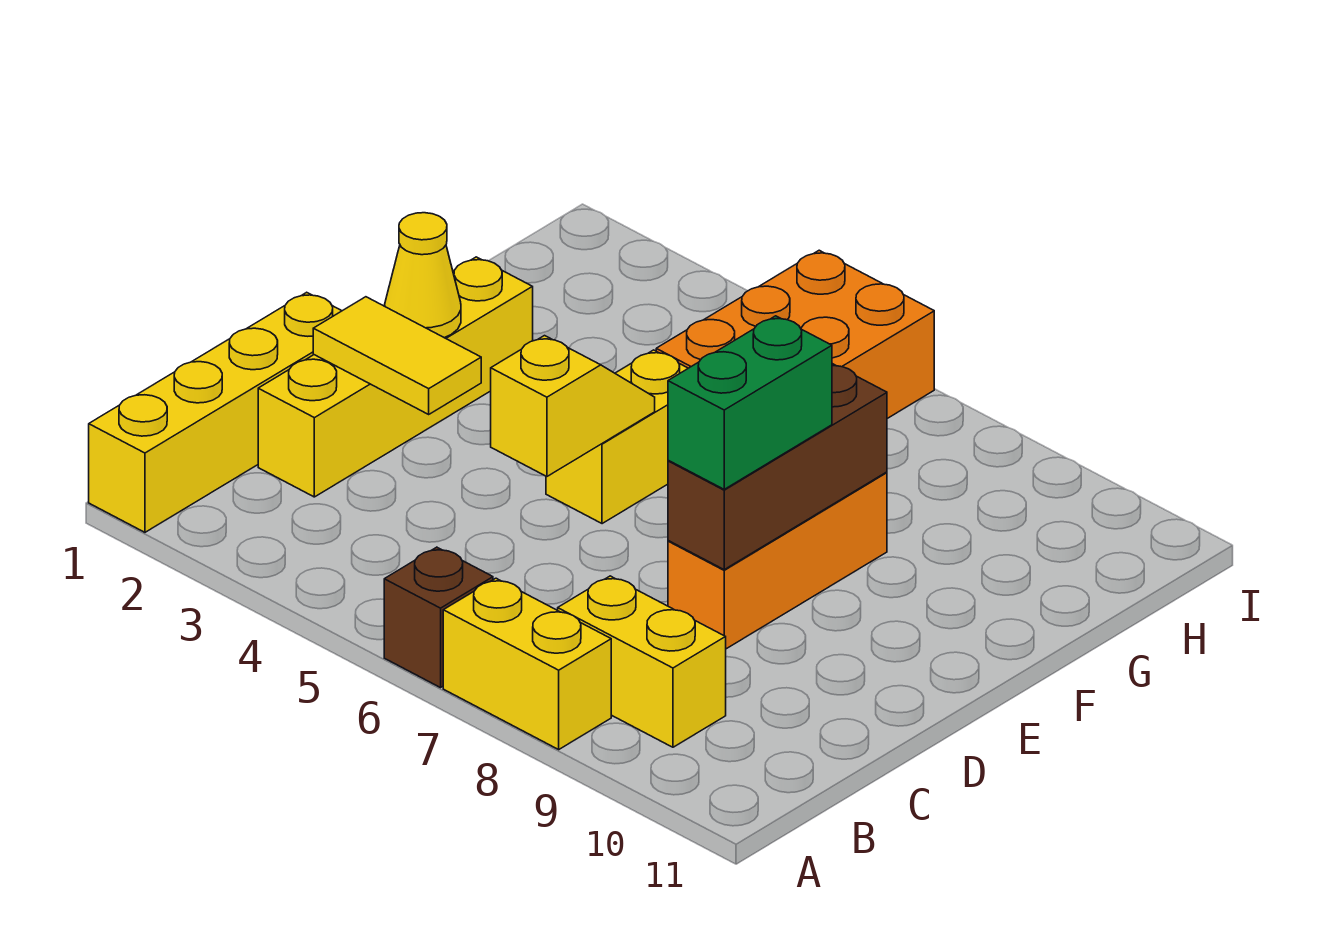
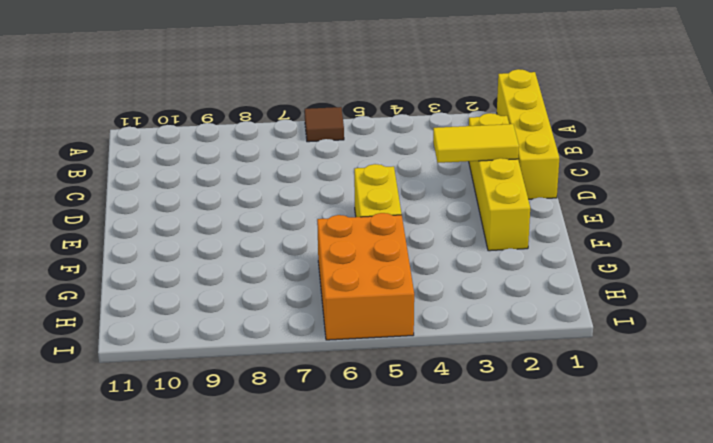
brown 1x1 tile [305,107,344,142] -> brown 1x1 brick [384,547,493,688]
none -> yellow 1x2 brick [443,578,611,749]
none -> yellow 1x2 brick [558,576,726,747]
none -> orange 1x3 brick [668,472,887,649]

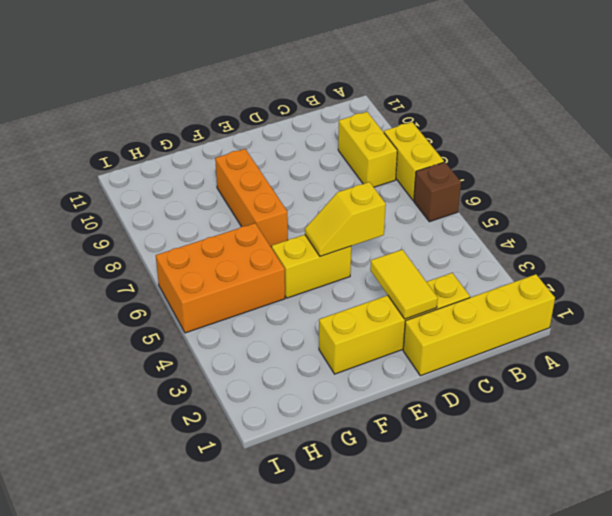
orange 1x3 brick [215,149,288,247] -> orange 1x3 brick turned to [668,472,887,649]
none -> brown 1x3 brick [668,364,887,570]
none -> yellow 1x1 cone [385,213,461,338]
none -> green 1x2 brick [668,316,832,489]

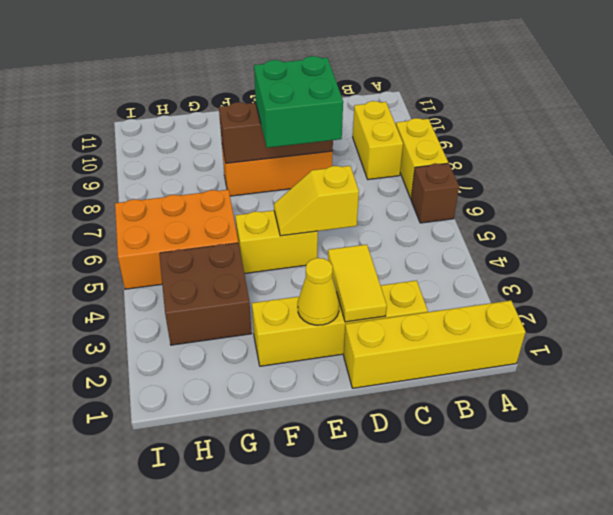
green 2x2 brick [254,56,343,148] -> green 1x2 brick [668,316,832,489]
brown 2x2 brick [159,243,252,345] -> none

